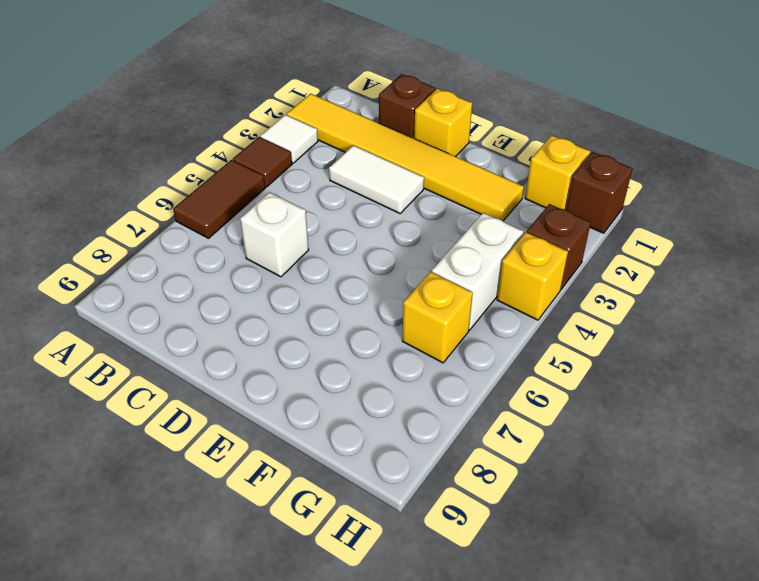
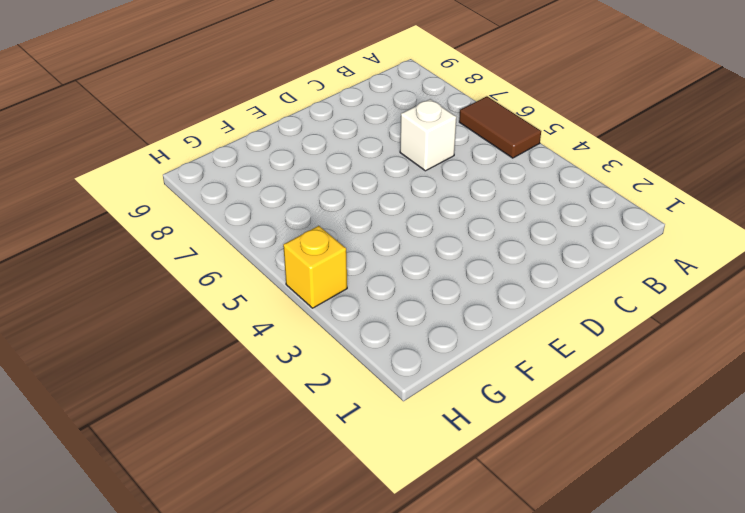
none -> yellow 1x6 tile [287,94,524,221]
none -> white 1x1 tile [260,115,318,163]
none -> brown 1x1 tile [233,137,292,187]

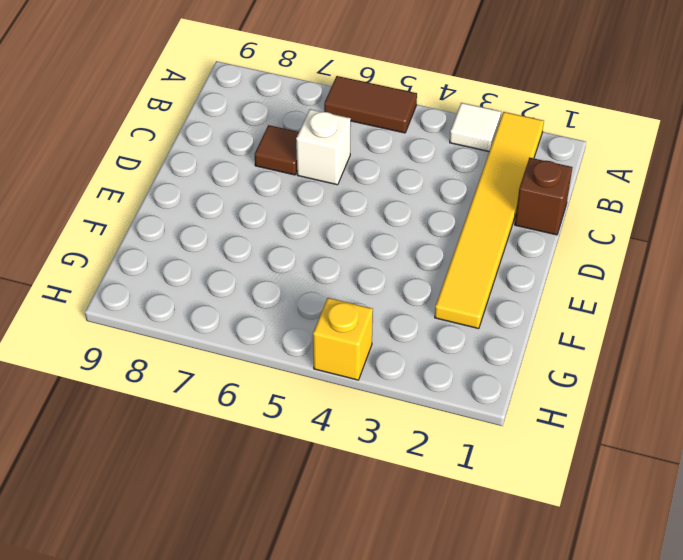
brown 1x1 tile [255,125,299,175] -> brown 1x1 tile moved to [233,137,292,187]
none -> white 1x2 tile [329,145,424,213]
none -> yellow 1x1 brick [414,89,472,157]
none -> yellow 1x1 brick [525,136,590,210]

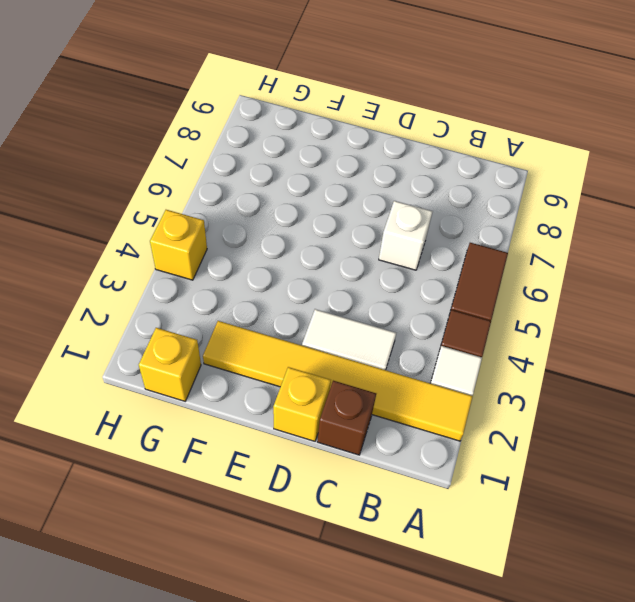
none -> white 1x2 brick [432,213,524,330]
none -> yellow 1x1 brick [402,272,473,363]
none -> brown 1x1 brick [566,152,633,233]

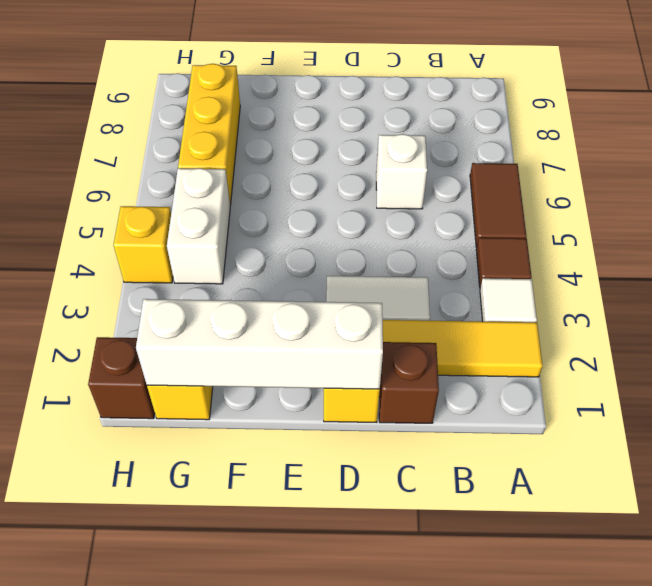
white 1x4 brick [136,299,383,389] -> none
yellow 1x3 brick [178,64,240,206] -> yellow 1x1 brick [402,272,473,363]
none -> brown 1x1 brick [527,204,591,290]

